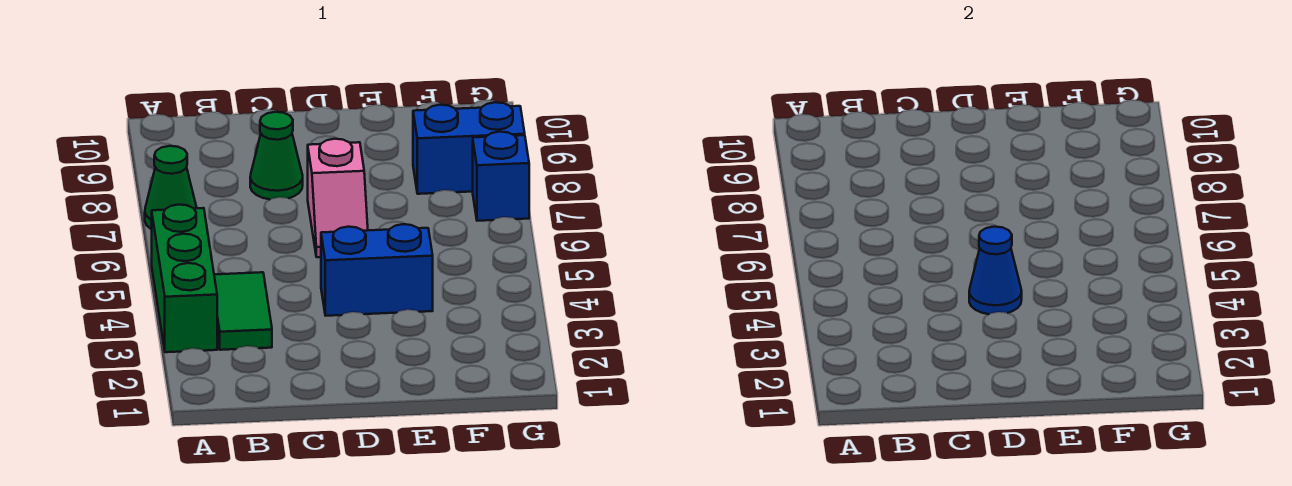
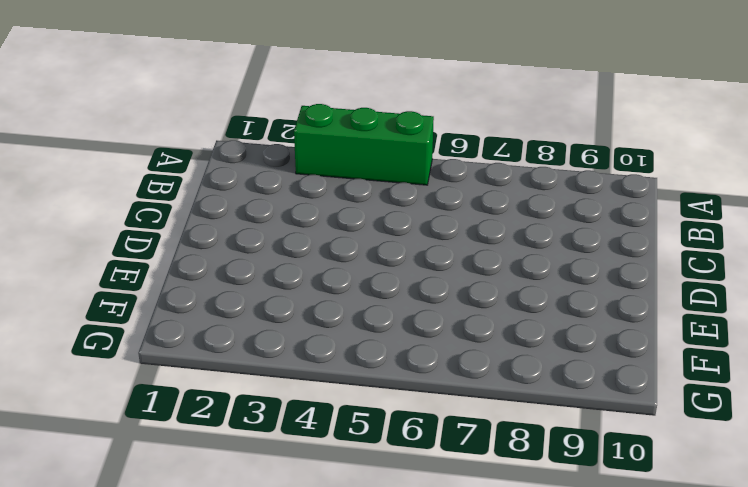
none -> green 1x1 cone [145,146,197,229]
none -> green 1x2 tile [214,272,272,350]

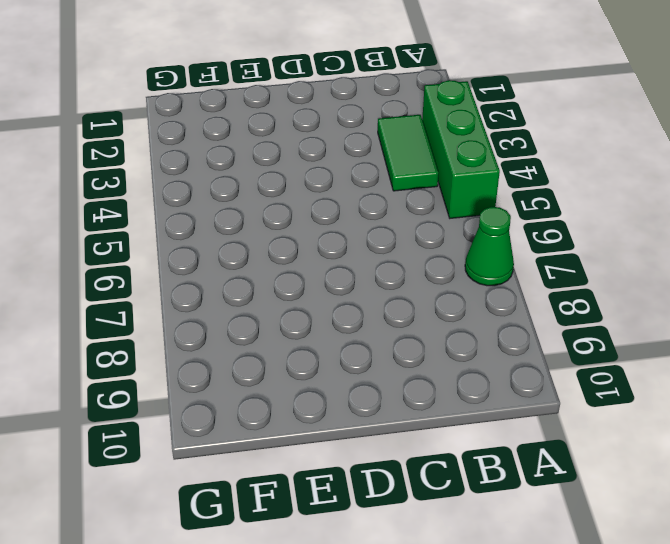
none -> green 1x1 cone [250,112,303,199]
none -> blue 1x2 brick [321,224,433,316]

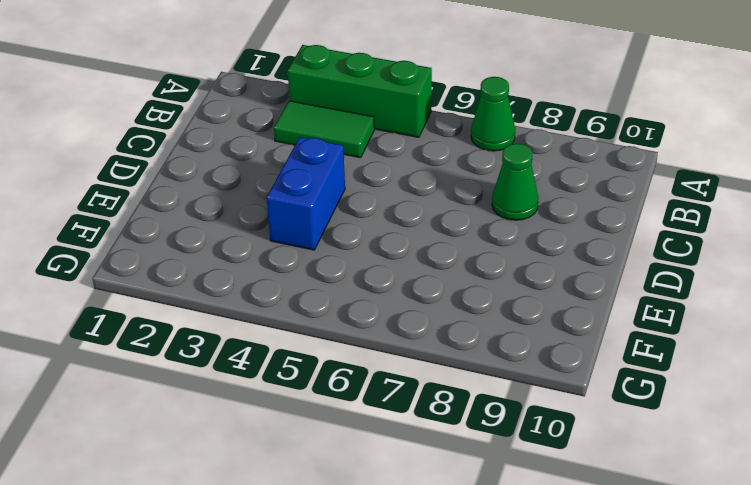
none -> pink 1x2 slope [308,139,368,257]
none -> blue 1x2 brick [413,102,525,194]

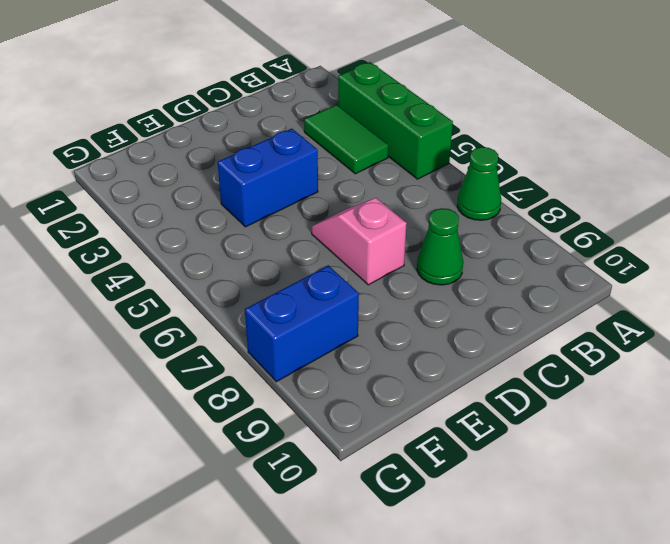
none -> blue 1x1 brick [473,132,529,221]
none -> blue 1x1 cone [969,227,1022,314]

